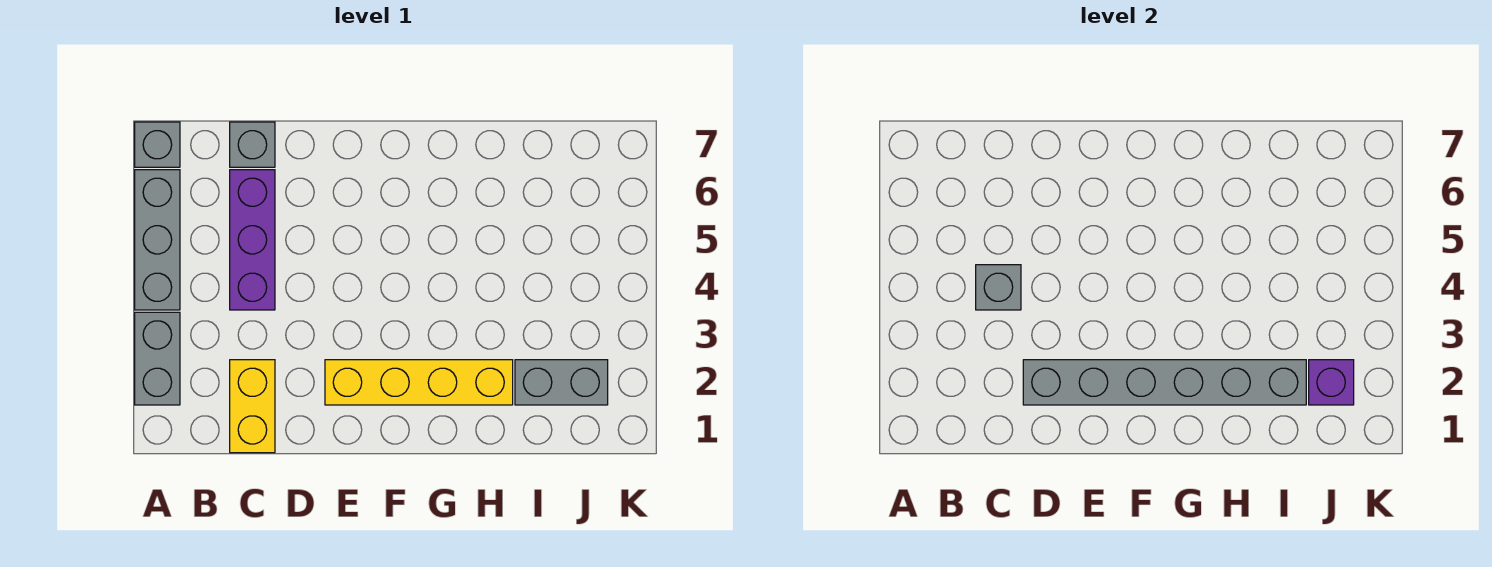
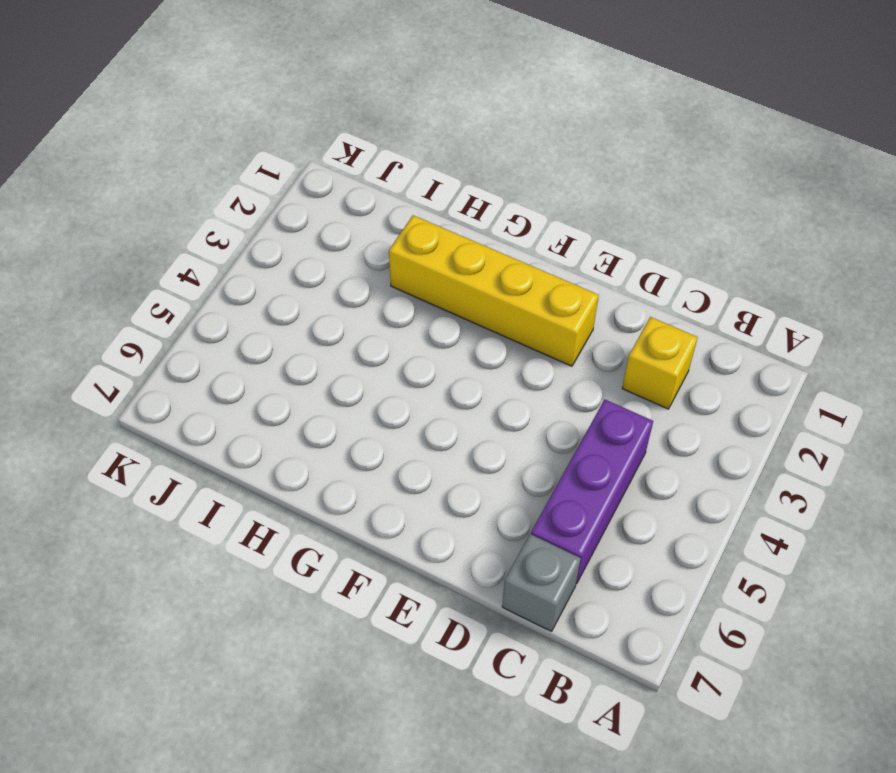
yellow 1x1 brick [622,317,698,409] -> yellow 1x2 brick [230,360,275,453]
none -> grey 1x2 brick [135,312,180,405]
none -> grey 1x3 brick [135,170,180,310]

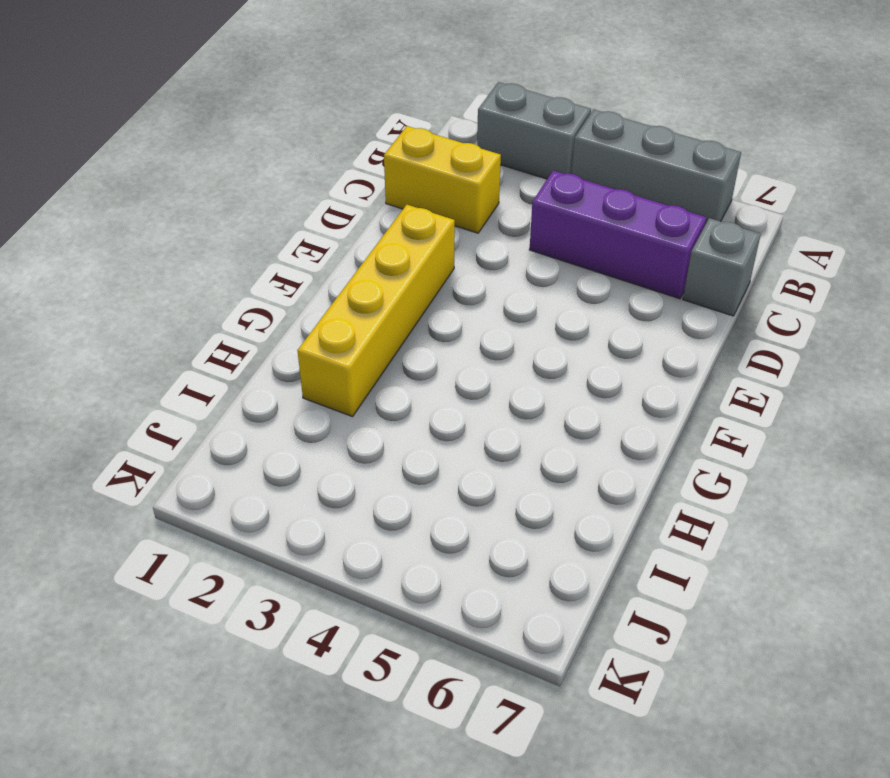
none -> grey 1x1 brick [135,122,180,167]
none -> grey 1x2 brick [515,360,608,405]

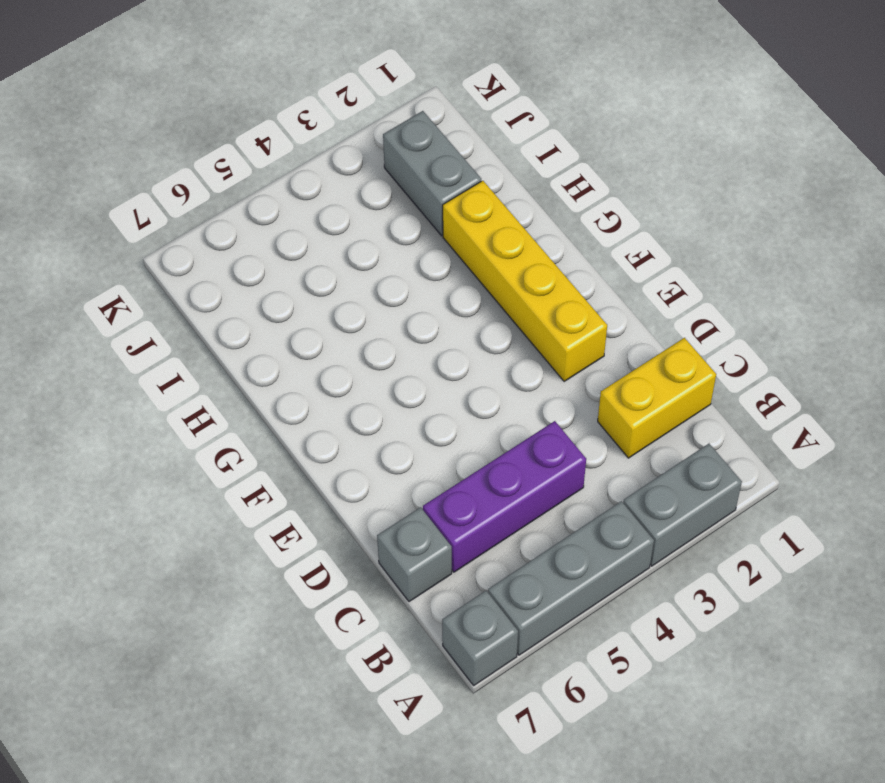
none -> grey 1x1 brick [976,265,1021,310]
none -> grey 1x6 brick [1023,360,1306,405]

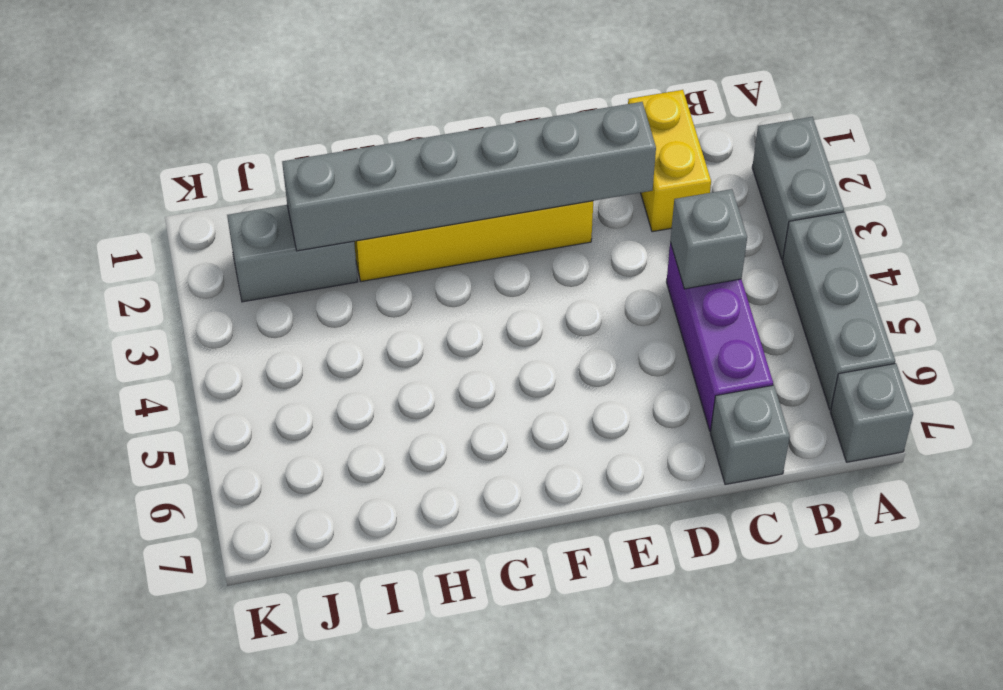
none -> purple 1x1 brick [1309,360,1354,405]

